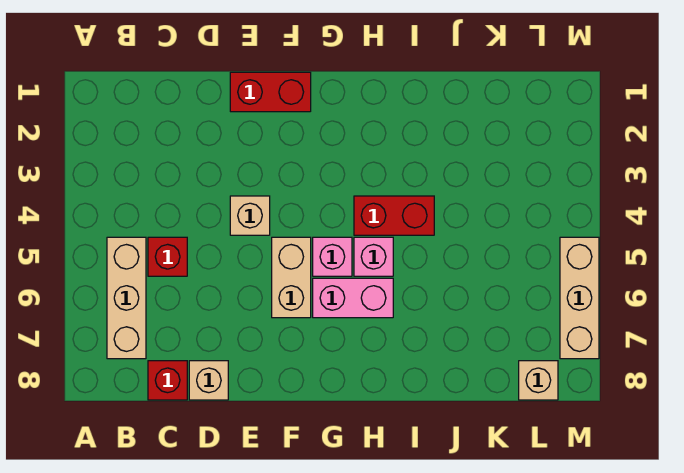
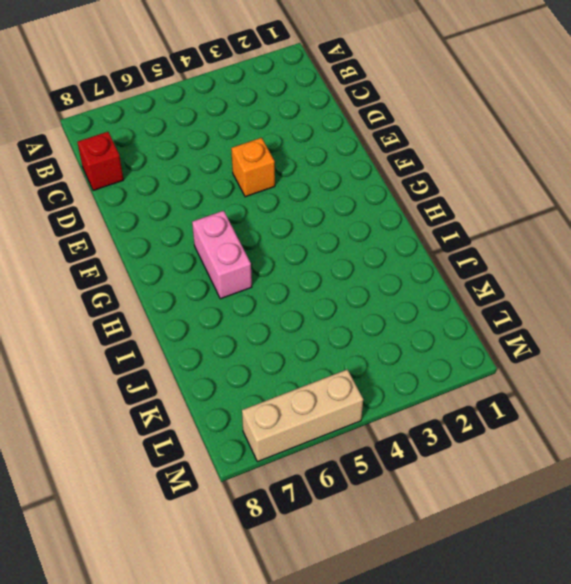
orange 1x1 brick [231,138,275,197] -> tan 1x1 brick [230,196,270,235]
none -> tan 1x3 brick [107,237,146,359]
none -> red 1x1 brick [148,237,187,276]
none -> tan 1x1 brick [189,361,228,400]

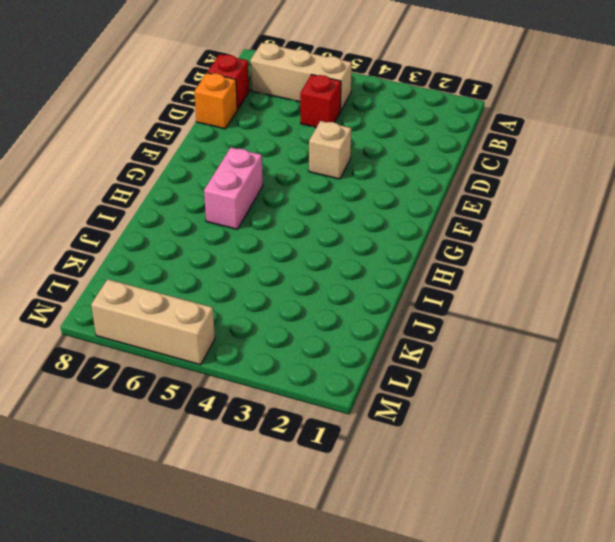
orange 1x1 brick [194,73,237,129] -> tan 1x1 brick [189,361,228,400]
none -> red 1x2 brick [230,72,311,112]
none -> tan 1x2 brick [272,237,311,318]
none -> pink 1x1 brick [313,237,352,276]

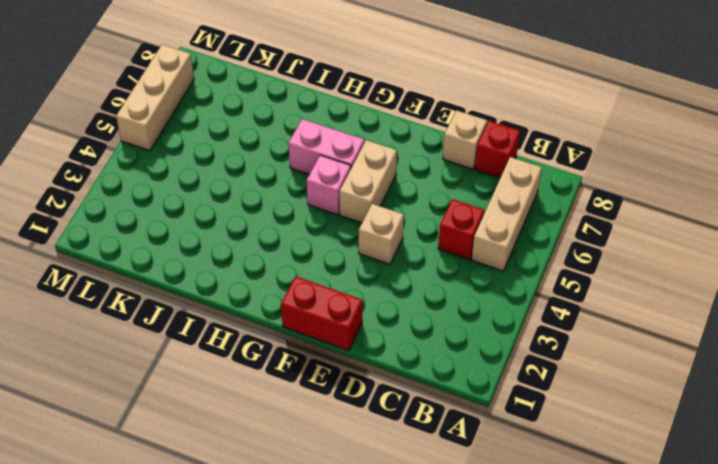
none -> red 1x2 brick [354,196,434,235]
none -> pink 1x1 brick [354,237,393,276]
none -> tan 1x1 brick [519,361,558,400]

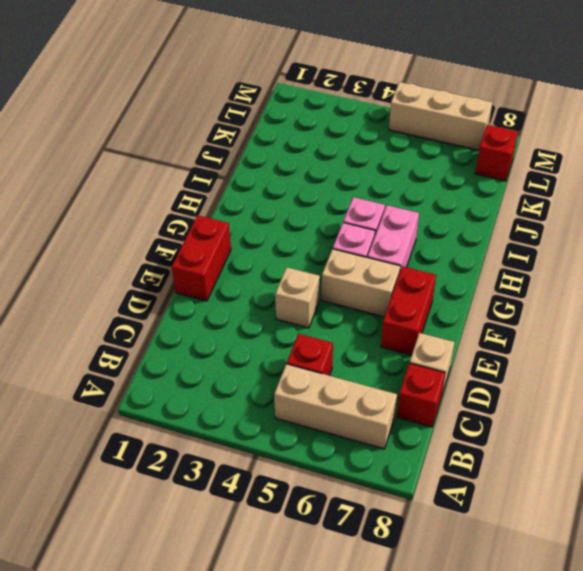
red 1x2 brick [381,266,436,355] -> red 1x2 brick moved to [354,196,434,235]
red 1x1 brick [475,125,518,181] -> tan 1x1 brick [519,361,558,400]

